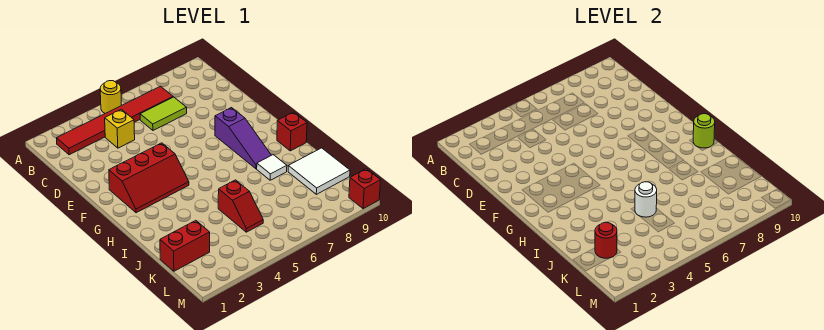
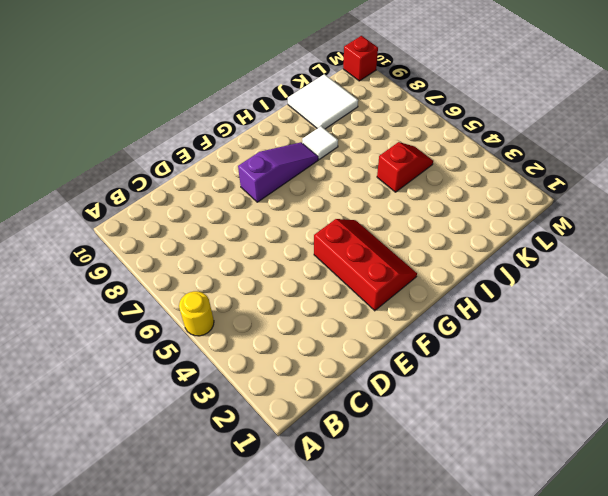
none -> red 1x6 tile [57,86,173,155]
none -> yellow 1x1 brick [105,109,135,148]
none -> lime 1x2 tile [140,97,187,130]

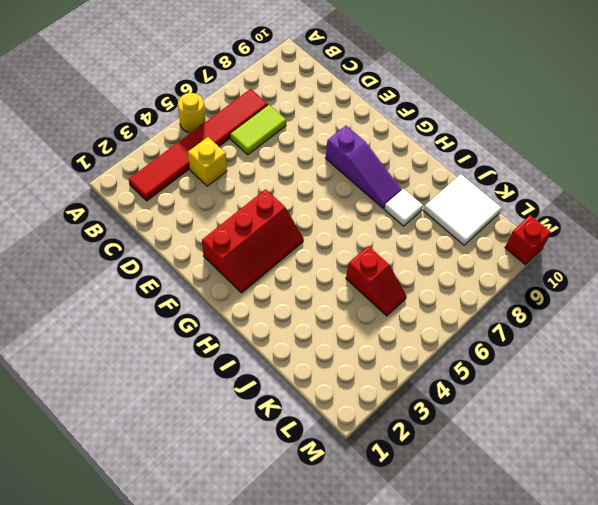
none -> red 1x1 brick [277,112,307,151]
none -> red 1x2 brick [160,220,210,271]
none -> lime 1x1 round brick [693,114,715,148]

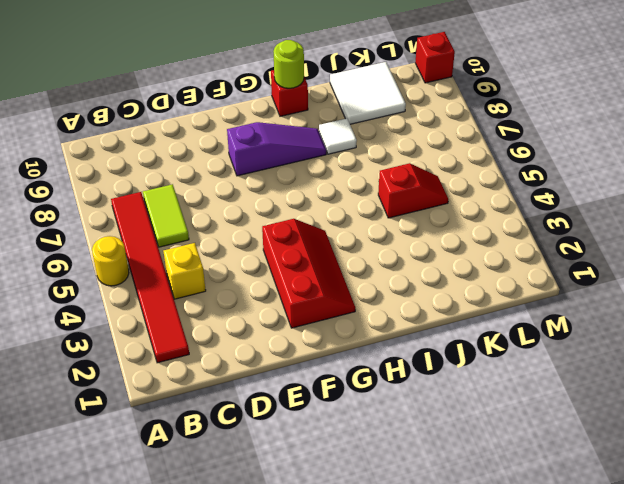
none -> red 1x2 brick [160,220,210,271]
none -> white 1x1 round brick [635,182,657,217]
none -> red 1x1 round brick [595,222,617,258]

